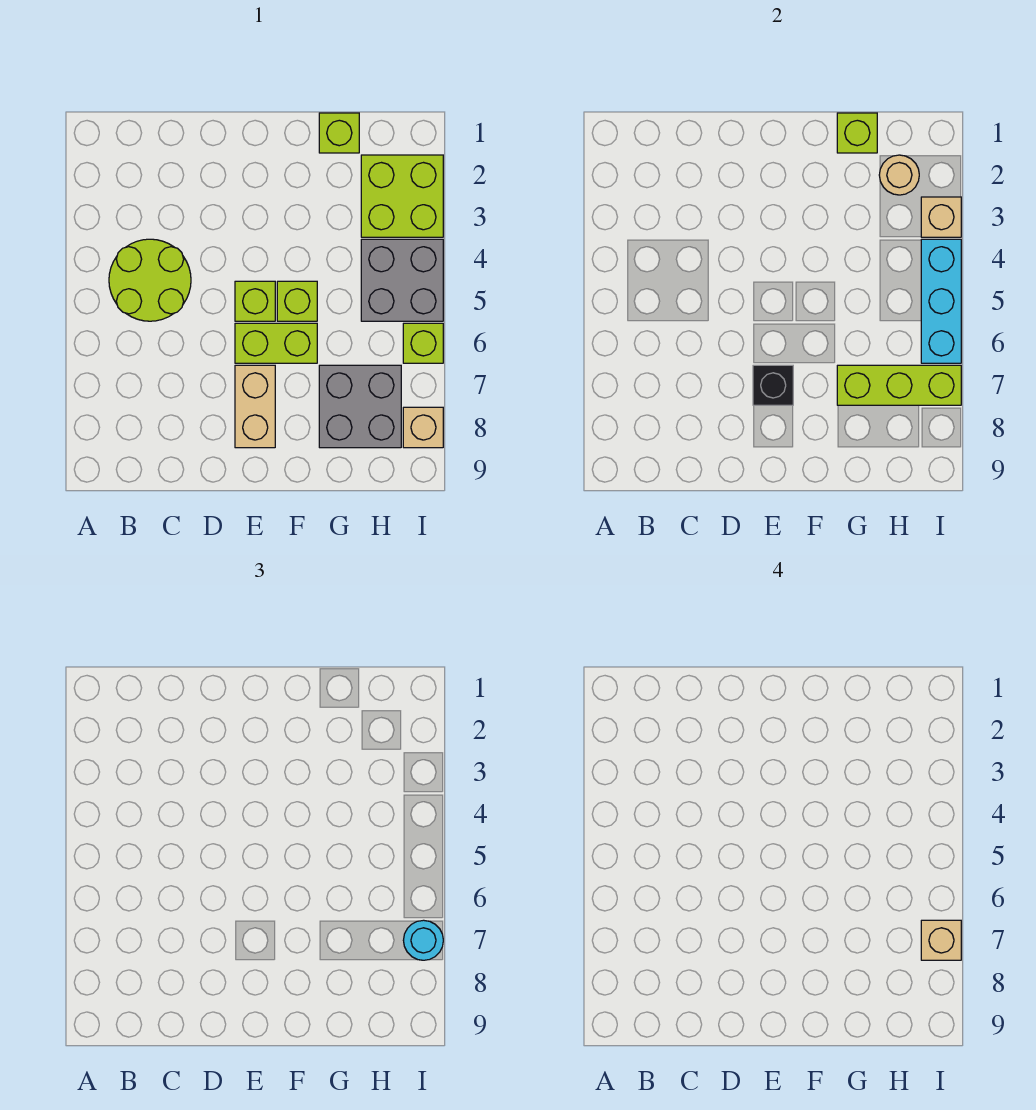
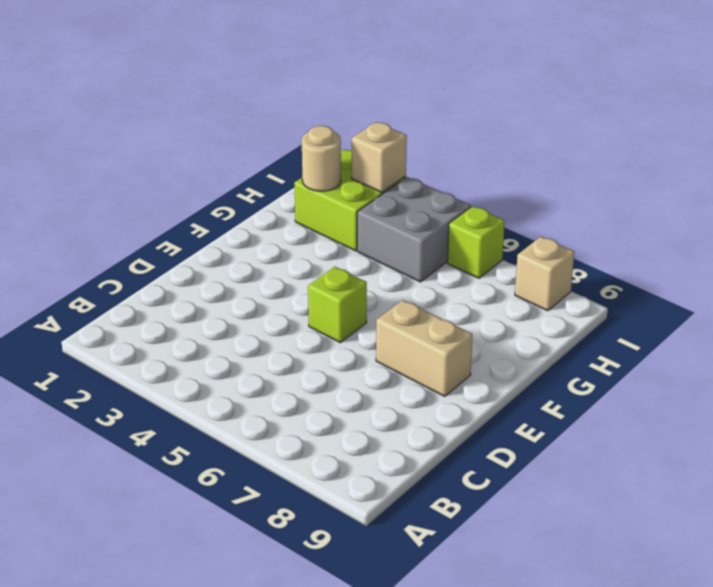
none -> lime 2x2 round brick [109,239,191,321]
none -> lime 1x2 brick [235,323,317,363]
none -> lime 1x1 brick [277,281,317,321]

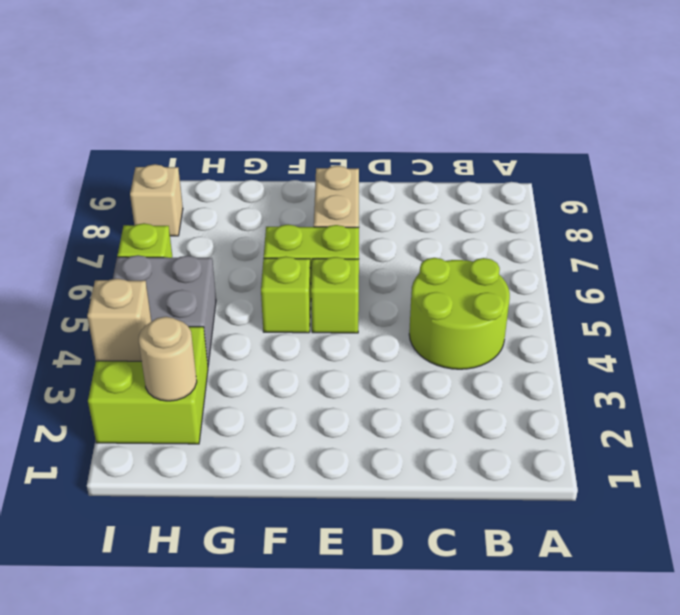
none -> lime 1x1 brick [319,113,359,153]
none -> grey 2x2 brick [319,365,401,448]
none -> black 1x1 brick [753,365,793,405]

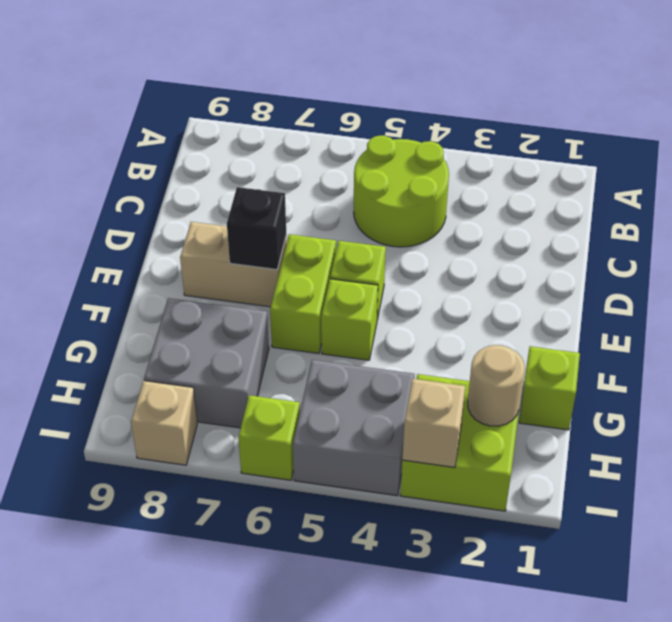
none -> lime 1x1 brick [837,113,877,153]
none -> lime 1x3 brick [837,365,961,405]
none -> cyan 1x3 brick [921,239,961,363]

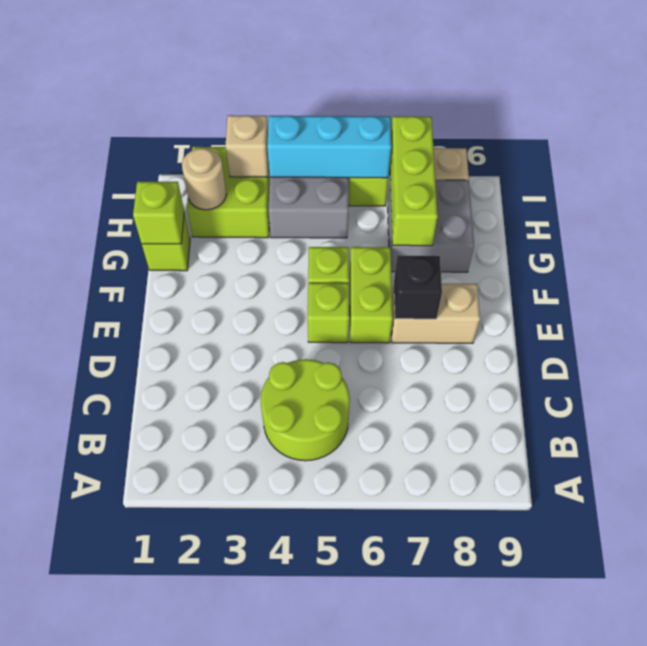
none -> cyan 1x1 round brick [403,920,443,960]
none -> tan 1x1 brick [921,920,961,960]

